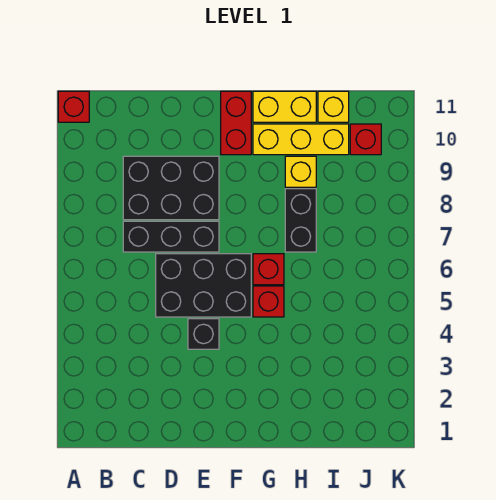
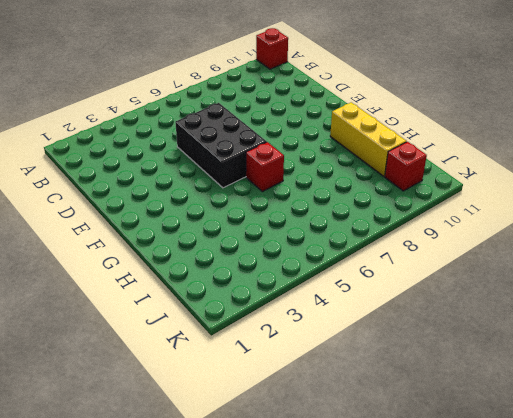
none -> black 1x3 brick [123,221,219,252]
none -> black 2x3 brick [123,156,219,220]
none -> black 1x1 brick [188,319,219,349]

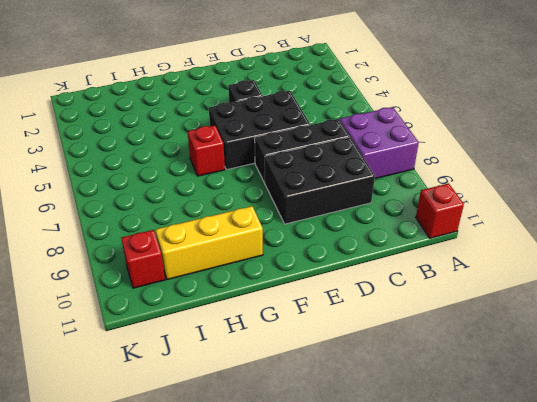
purple 2x2 brick [340,107,419,179] -> none
none -> red 1x2 brick [221,91,251,155]
none -> red 1x1 brick [253,286,284,317]
none -> yellow 1x2 brick [253,91,316,122]

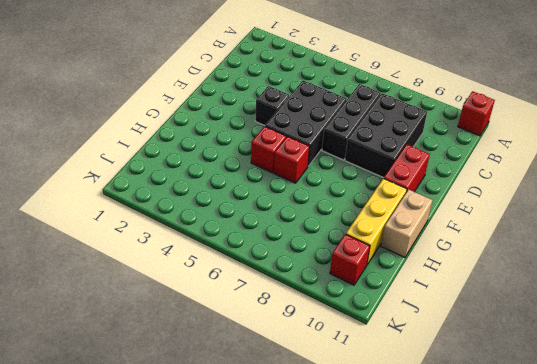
red 1x2 brick [384,144,430,192] -> red 1x2 brick turned to [221,91,251,155]
tan 1x2 brick [381,190,433,257] -> yellow 1x2 brick [253,91,316,122]
none -> black 1x2 brick [285,189,316,252]
none -> yellow 1x1 brick [285,156,316,187]
none -> yellow 1x1 brick [318,91,349,122]

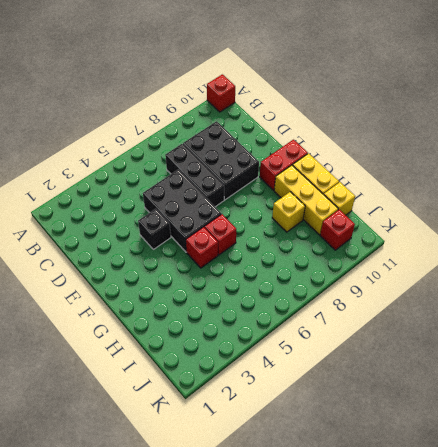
none -> black 1x2 brick [285,189,316,252]

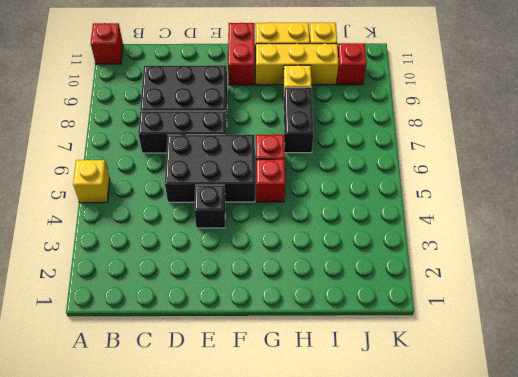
yellow 1x1 brick [73,160,110,203] -> none

